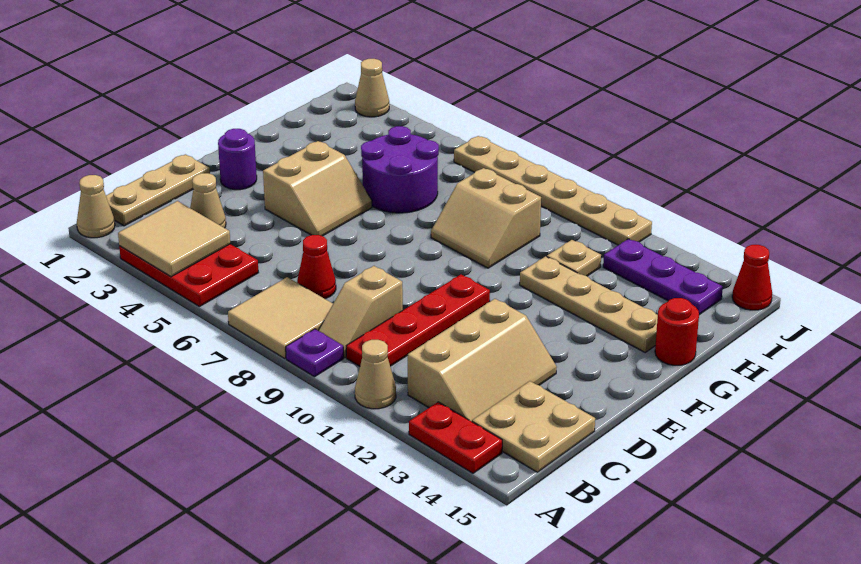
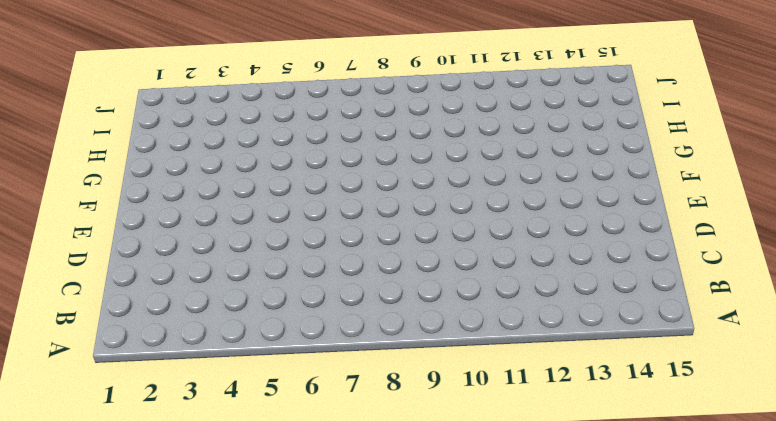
none -> tan 1x1 cone [77,175,115,238]
none -> red 2x3 plate [119,244,259,307]
none -> tan 2x2 tile [228,277,333,358]

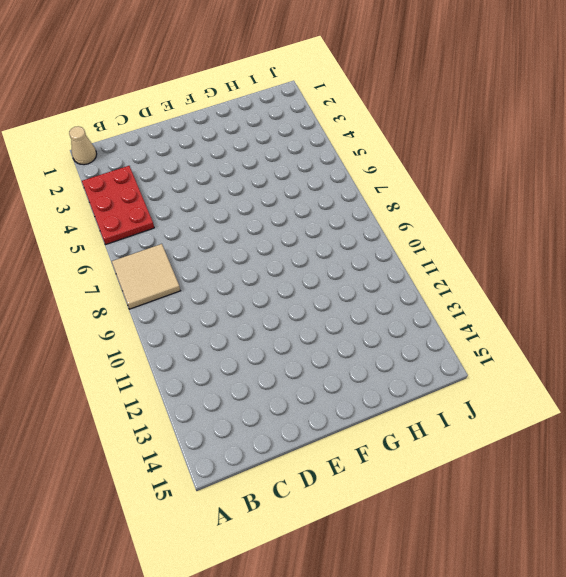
none -> purple 1x1 plate [286,329,344,377]
none -> tan 1x1 cone [355,340,396,409]
none -> red 1x2 plate [409,402,502,473]

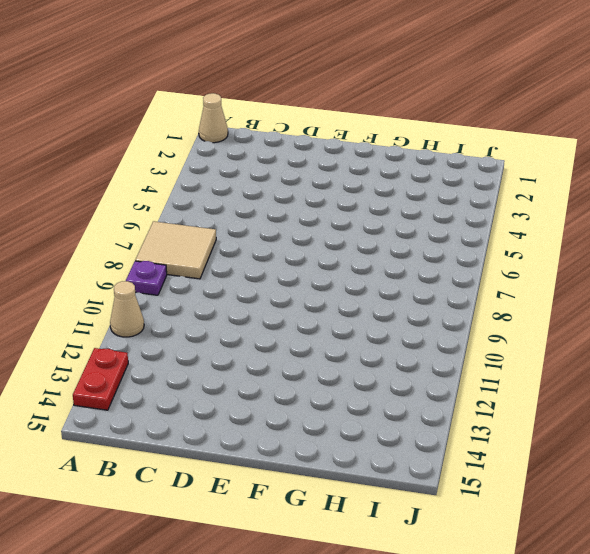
none -> red 2x3 plate [119,244,259,307]
none -> tan 1x3 plate [106,154,210,226]
none -> tan 1x2 slope [318,266,403,358]

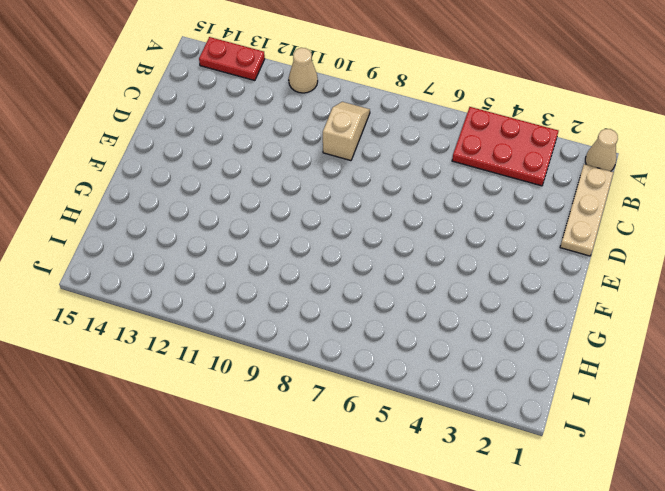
none -> tan 2x2 tile [228,277,333,358]
none -> purple 1x1 plate [286,329,344,377]
none -> red 1x4 plate [346,275,490,366]

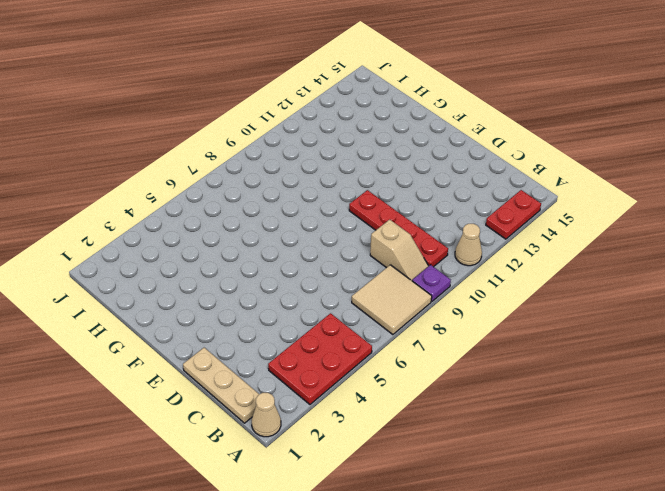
none -> tan 2x3 slope [408,299,557,422]
none -> tan 2x2 plate [472,381,595,472]
none -> tan 1x1 cone [190,173,226,228]

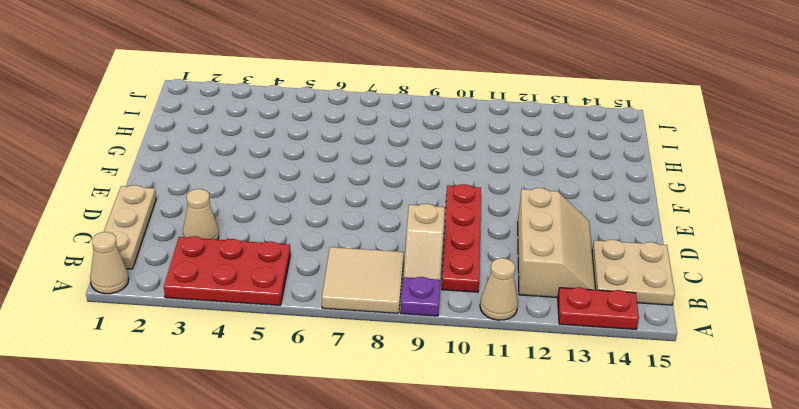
none -> red 1x1 cone [297,235,336,299]
none -> purple 1x1 round brick [218,129,257,190]
none -> tan 2x2 slope [263,141,372,236]

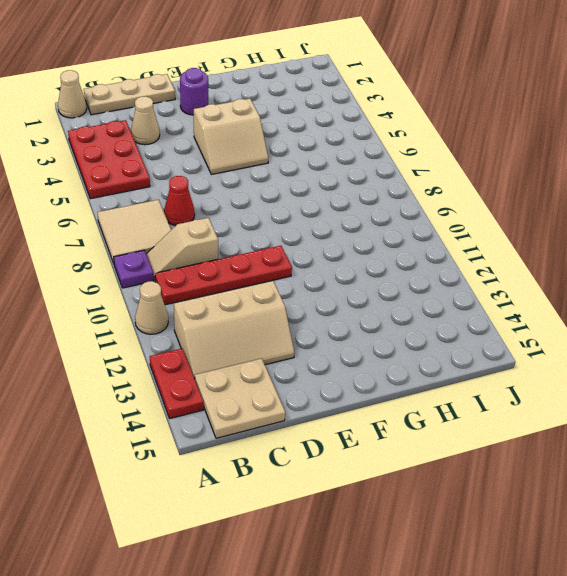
none -> purple 2x2 round brick [361,126,439,213]
none -> tan 2x2 slope [431,168,541,268]
none -> tan 1x4 plate [520,256,658,352]

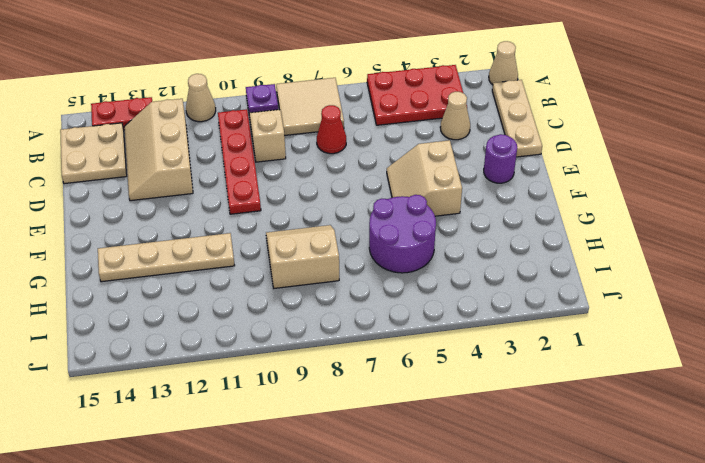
none -> red 1x1 round brick [655,298,699,365]
none -> tan 1x1 plate [547,240,601,276]
none -> purple 1x3 plate [603,239,723,315]

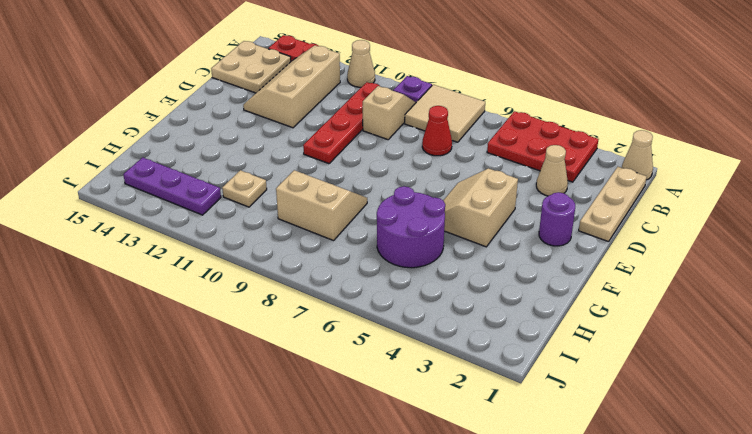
none -> tan 1x4 plate [520,256,658,352]
none -> red 1x1 round brick [655,298,699,365]
none -> tan 1x1 cone [355,59,389,117]

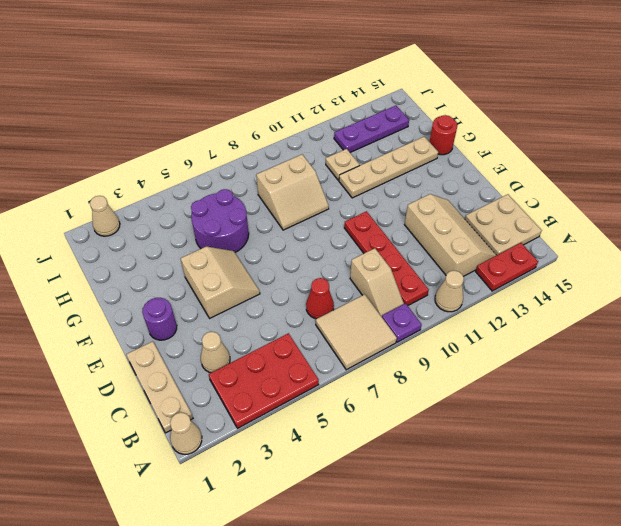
none -> tan 1x6 plate [454,136,652,245]
none -> red 1x1 cone [732,245,772,310]
none -> tan 2x2 tile [118,201,230,277]

